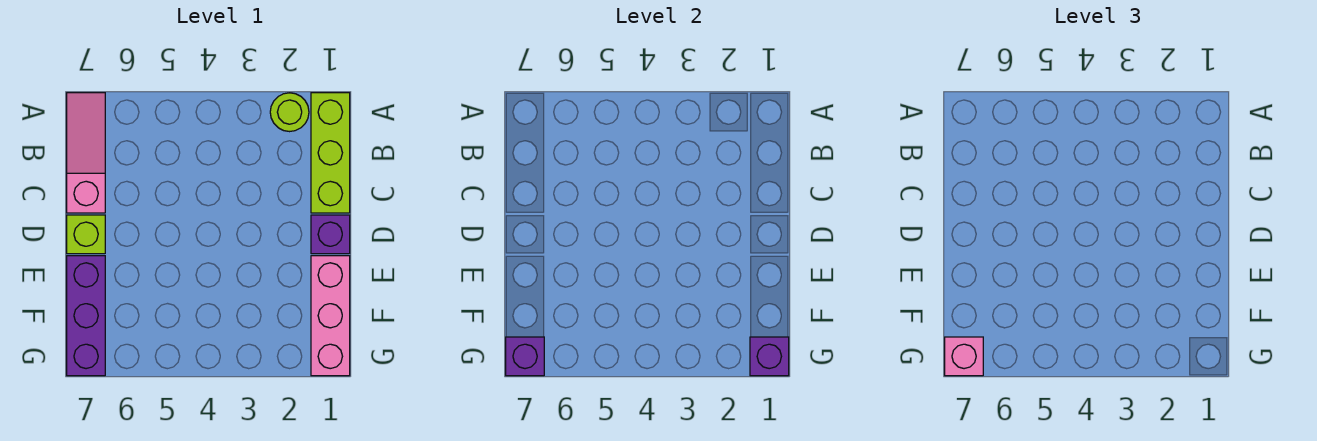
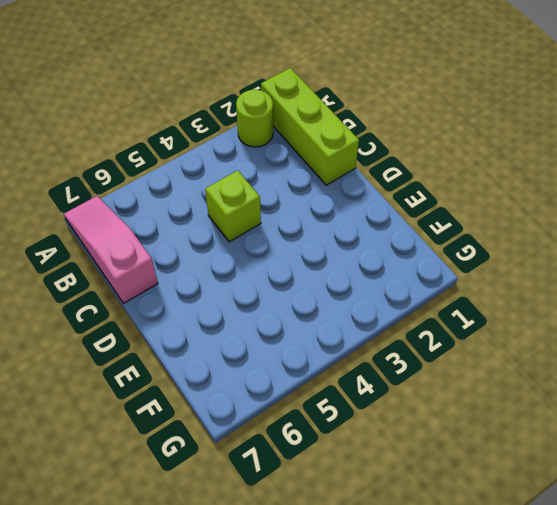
lime 1x1 brick [205,171,261,242] -> lime 1x1 brick moved to [67,215,105,254]
none -> purple 1x1 brick [311,215,350,254]
none -> pink 1x3 brick [311,256,350,376]

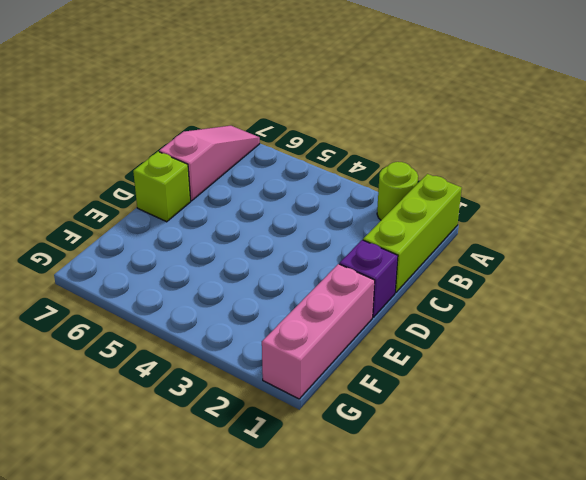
none -> purple 1x3 brick [67,256,105,376]
none -> purple 1x1 brick [750,337,789,376]

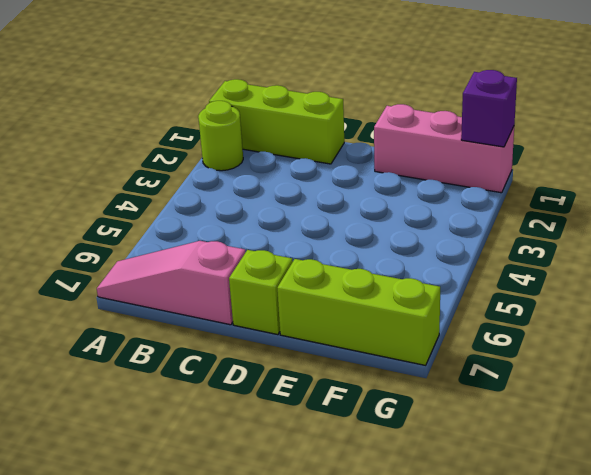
lime 1x3 brick [277,259,440,365] -> purple 1x3 brick [67,256,105,376]
none -> purple 1x1 brick [311,215,350,254]
none -> purple 1x1 brick [506,337,544,376]

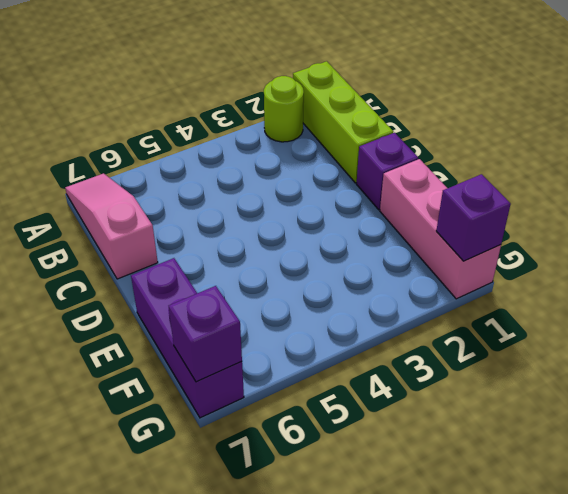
none -> lime 1x1 brick [67,215,105,254]
none -> pink 1x1 brick [945,337,983,376]

